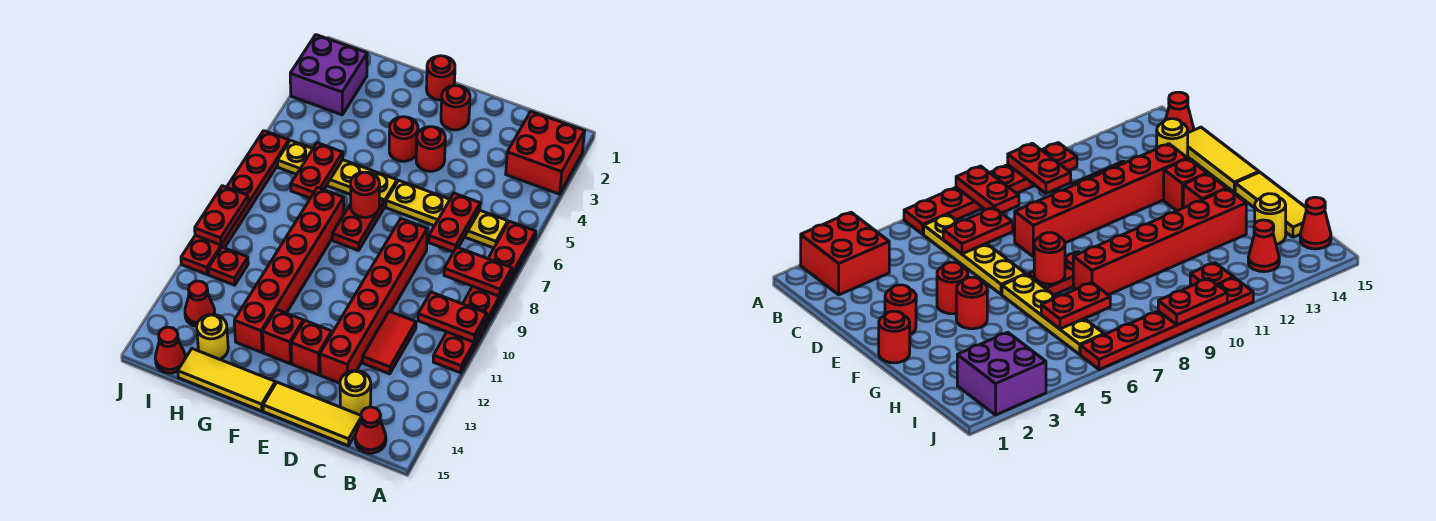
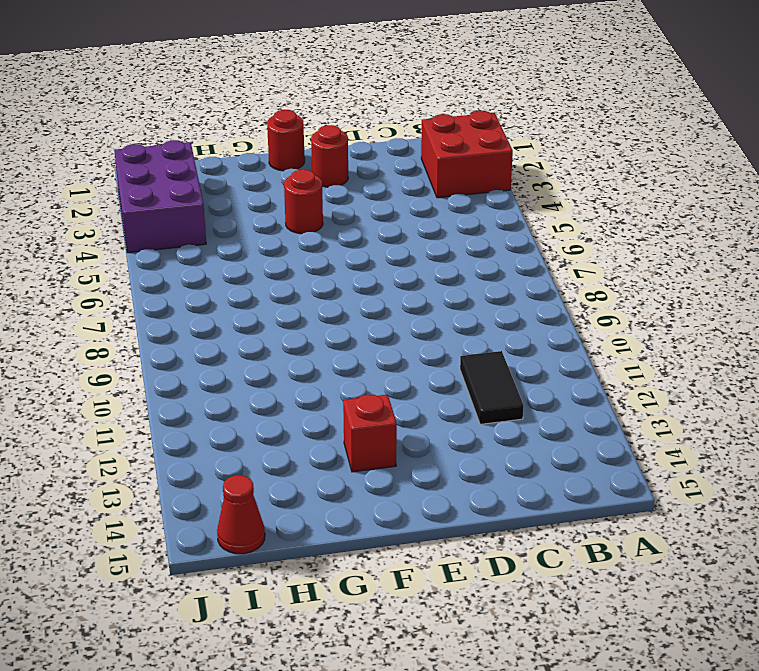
black 1x2 tile [460,351,524,424] -> red 1x2 tile [363,311,416,374]
purple 2x3 brick [114,140,206,253] -> purple 2x2 brick [290,35,367,115]
none -> red 1x6 plate [433,221,536,373]
none -> yellow 1x4 plate [386,180,508,248]
none -> red 1x1 cone [355,407,386,453]
none -> yellow 1x1 round brick [340,371,371,415]

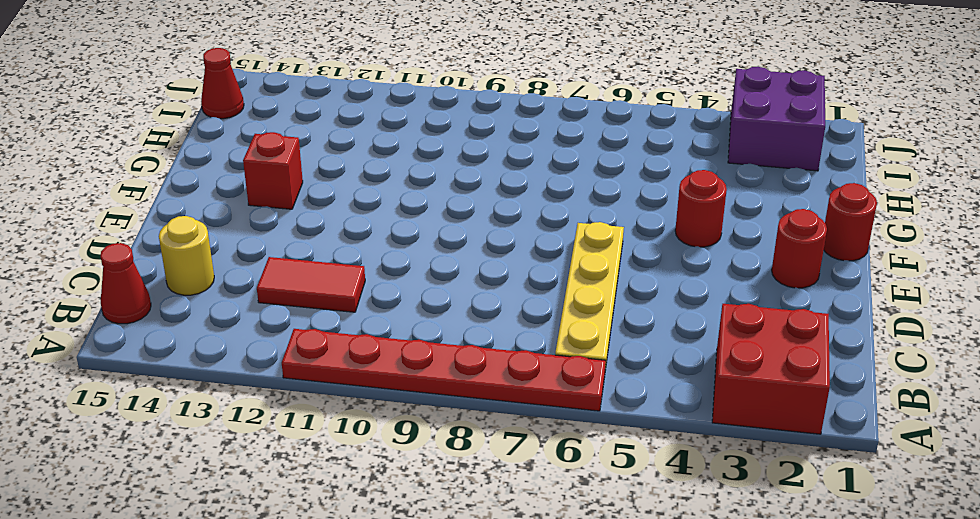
none -> yellow 1x3 tile [263,382,361,446]
none -> red 1x6 brick [320,219,427,383]
none -> red 1x1 round brick [416,127,445,171]
none -> red 1x1 brick [291,321,332,375]

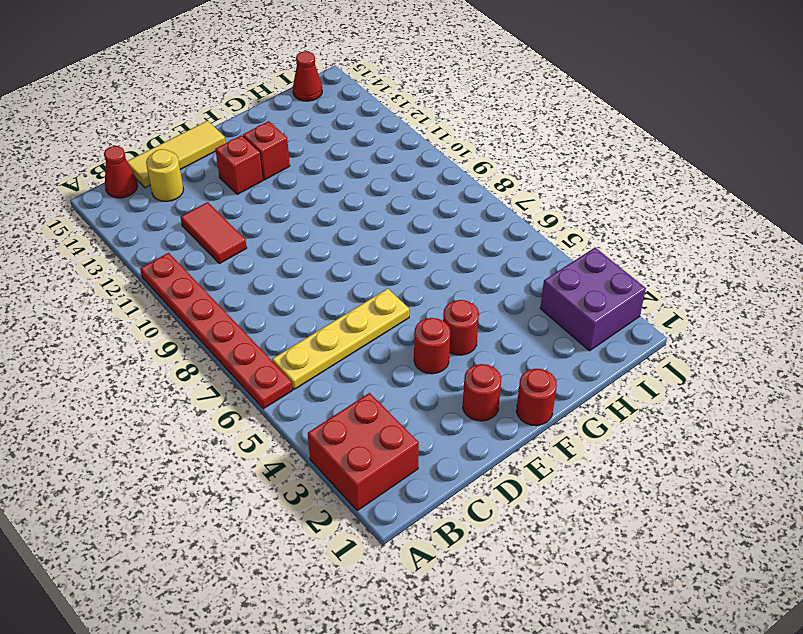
none -> red 1x6 brick [320,219,427,383]
none -> yellow 1x4 plate [278,140,397,207]
none -> red 1x2 plate [332,199,384,251]
none -> yellow 1x3 tile [178,349,275,411]

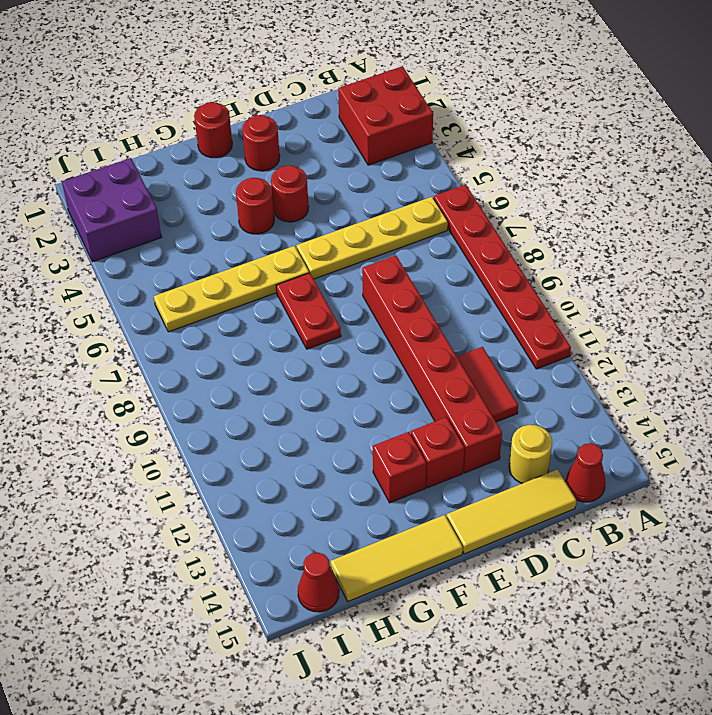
none -> red 1x6 brick [234,187,344,352]
none -> yellow 1x1 round brick [197,315,228,359]
none -> red 1x1 plate [208,247,248,285]
none -> red 1x1 cone [185,281,215,326]

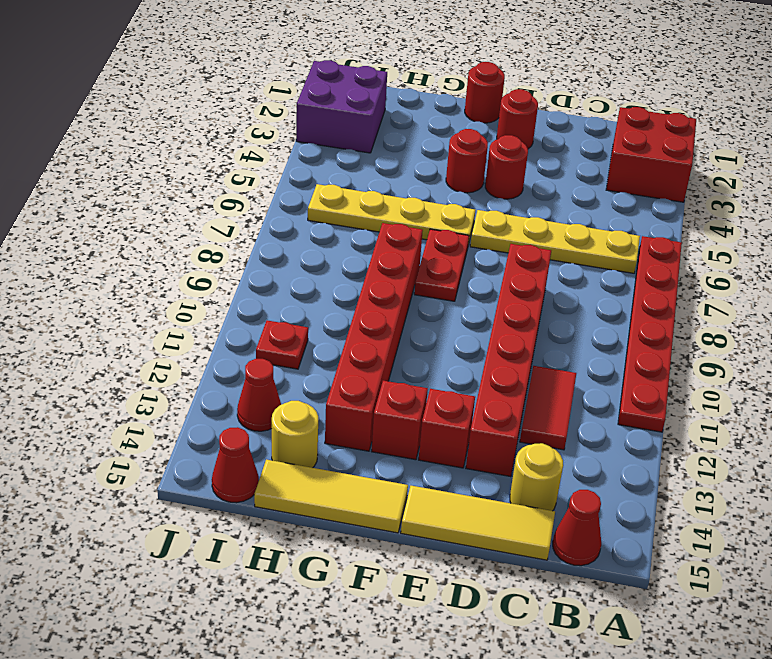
none -> red 1x6 plate [181,131,289,274]
none -> red 1x2 plate [444,247,512,296]
none -> red 1x2 plate [418,292,487,342]
none -> red 1x2 plate [429,193,480,252]

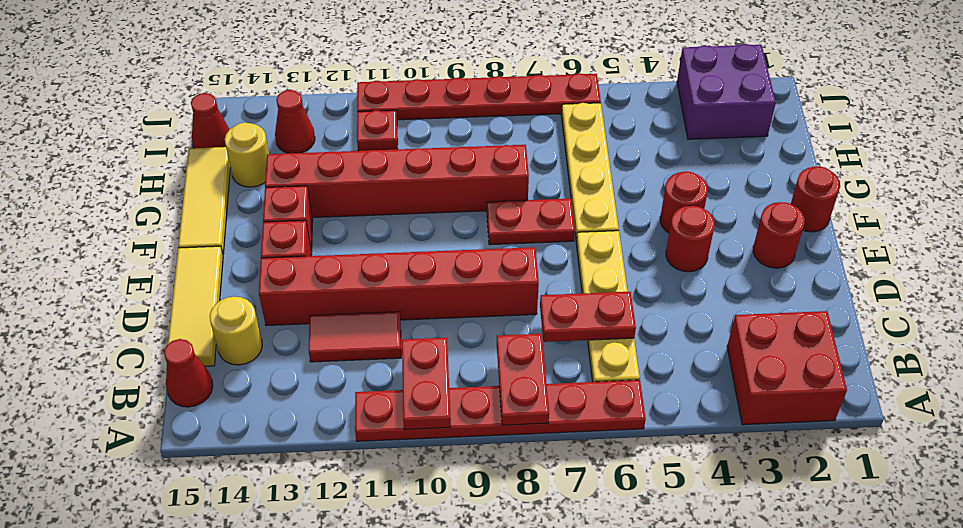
none -> red 1x1 round brick [351,172,380,217]
none -> red 1x2 plate [291,143,343,198]
none -> red 1x2 plate [195,186,248,245]

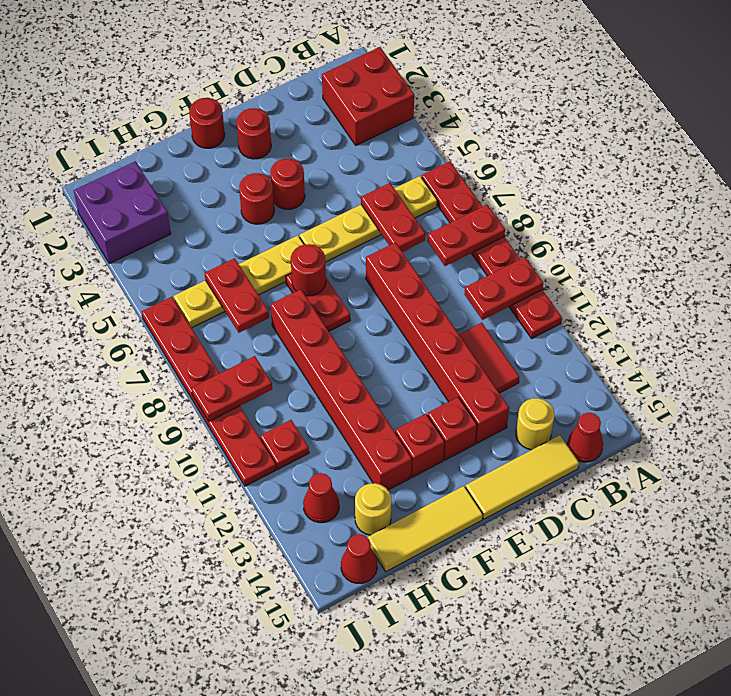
red 1x2 plate [191,356,272,421] -> red 1x2 plate turned to [195,186,248,245]

